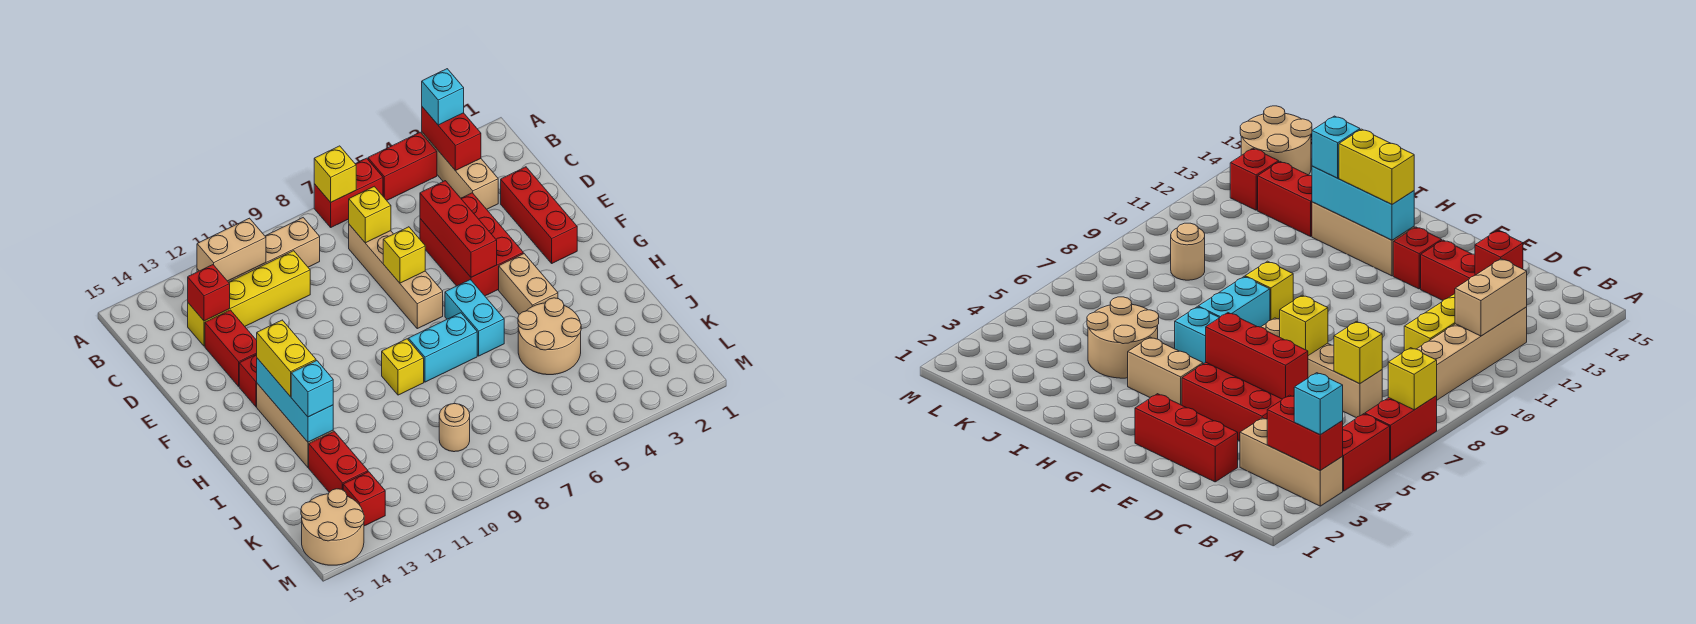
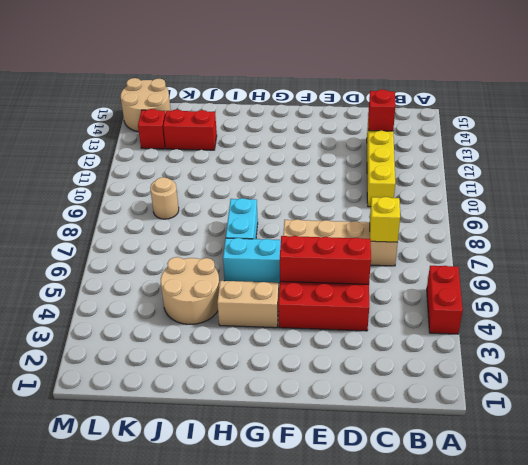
none -> tan 1x3 brick [422,132,498,209]
none -> red 1x2 brick [314,158,383,227]
none -> tan 1x4 brick [197,218,320,282]
none -> red 1x3 brick [501,167,577,263]

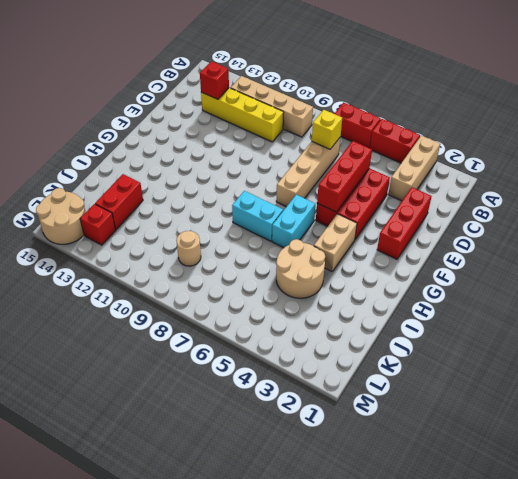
none -> red 1x2 brick [205,310,257,386]
none -> red 1x1 brick [239,354,257,407]
none -> tan 1x3 brick [257,384,333,467]
none -> yellow 1x1 brick [382,339,424,395]

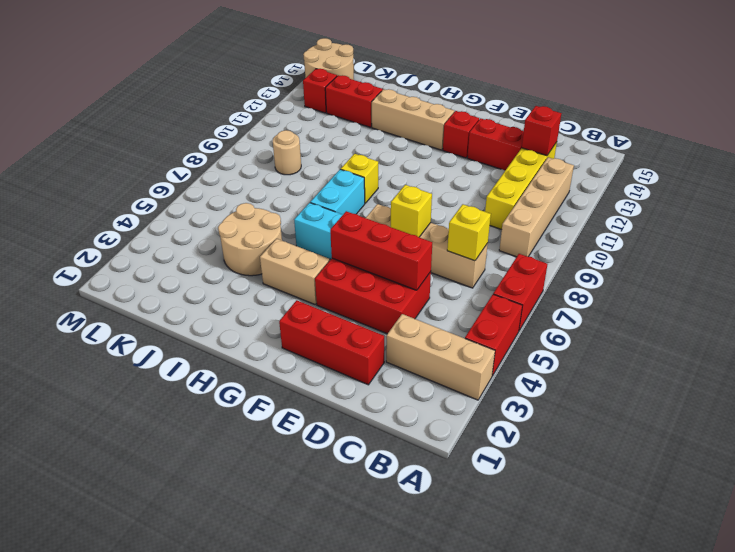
none -> red 1x2 brick [422,107,481,171]
none -> yellow 1x1 brick [314,146,356,202]
none -> tan 1x2 brick [197,218,266,281]
none -> cyan 1x3 brick [257,358,333,442]

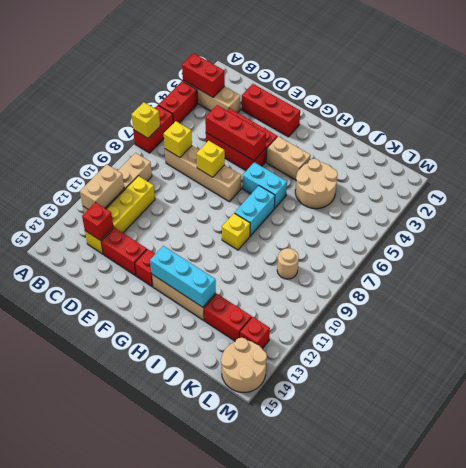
none -> cyan 1x1 brick [422,69,464,125]
none -> yellow 1x2 brick [257,320,316,397]
none -> cyan 1x1 brick [291,361,333,417]

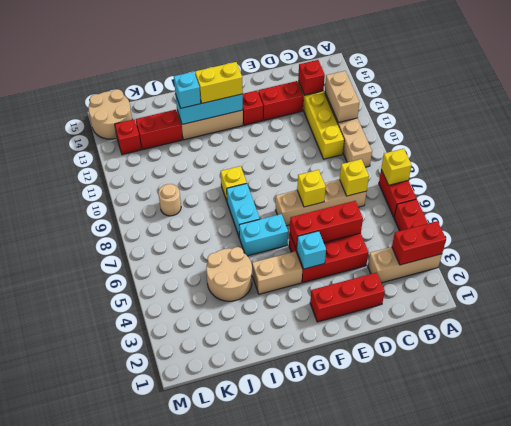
cyan 1x1 brick [296,231,326,269] -> cyan 1x1 brick moved to [422,69,464,125]

